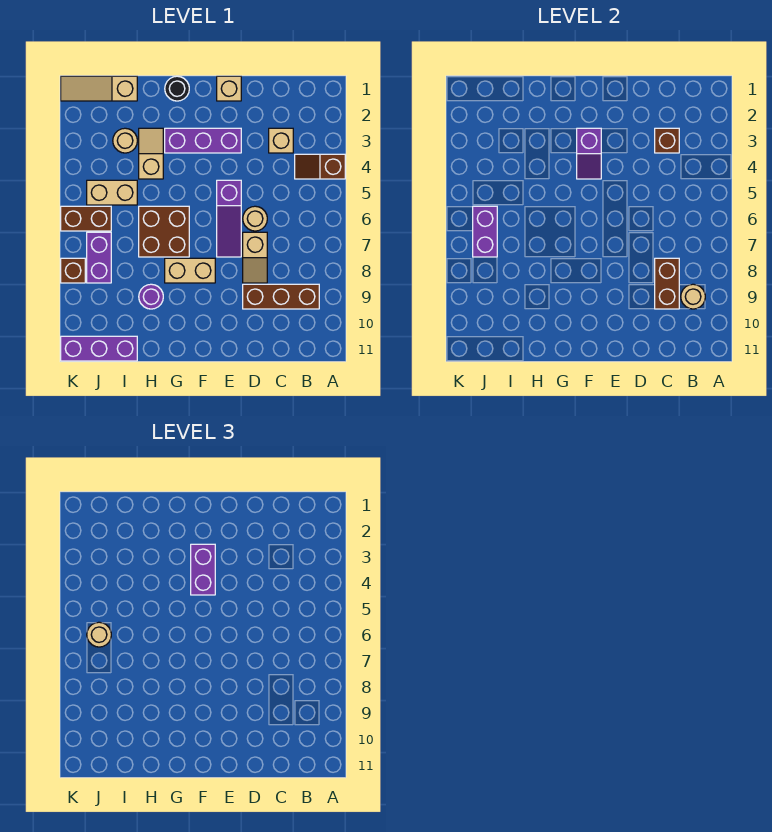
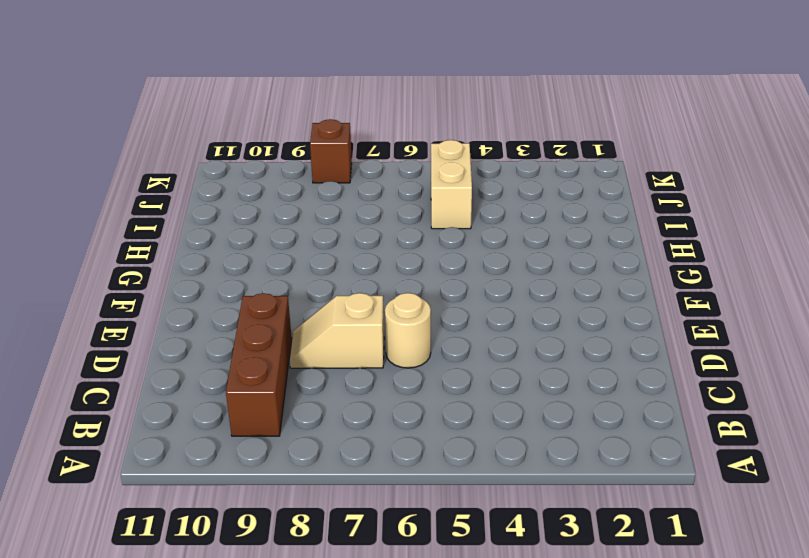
none -> brown 1x2 slope [295,154,345,179]
none -> tan 1x1 brick [269,128,293,153]
none -> tan 1x1 brick [217,76,241,101]

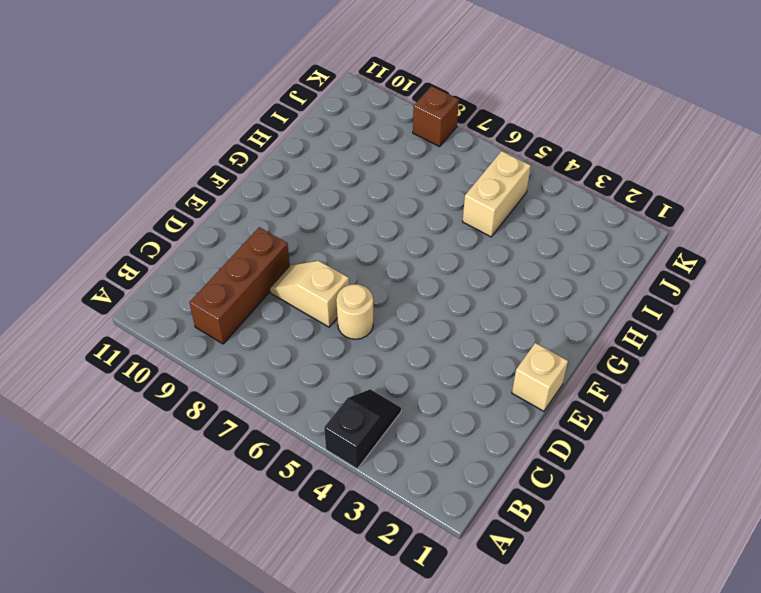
black 1x2 slope [324,389,401,469] -> brown 1x2 slope [295,154,345,179]
none -> tan 1x1 brick [269,128,293,153]
none -> purple 1x3 brick [165,128,241,153]
none -> purple 1x3 slope [217,180,241,257]

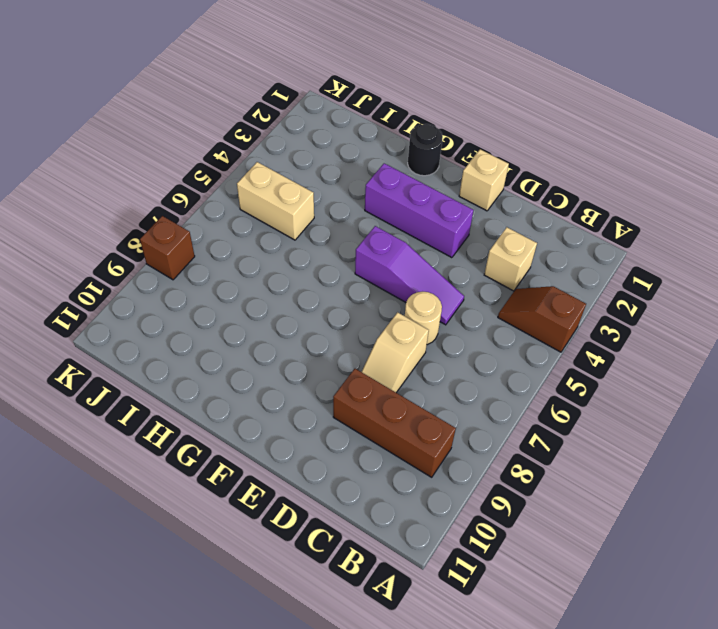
purple 1x3 slope [355,226,464,325] -> purple 1x3 slope turned to [217,180,241,257]
none -> tan 1x2 brick [165,258,215,283]
none -> brown 2x2 brick [139,206,189,257]
none -> tan 1x2 slope [139,128,163,179]

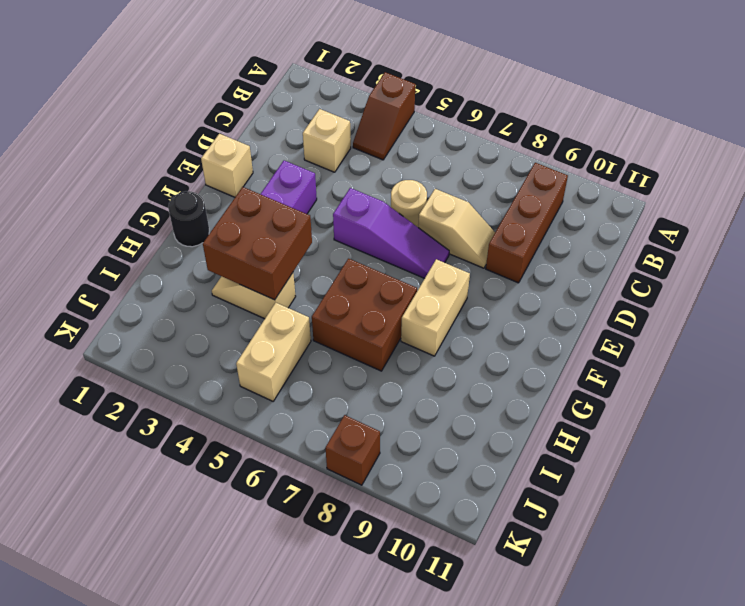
brown 2x2 brick [203,187,312,300] -> none
none -> purple 1x1 round brick [139,284,163,309]
none -> tan 1x3 slope [61,76,137,101]
none -> tan 1x1 round brick [113,128,137,153]

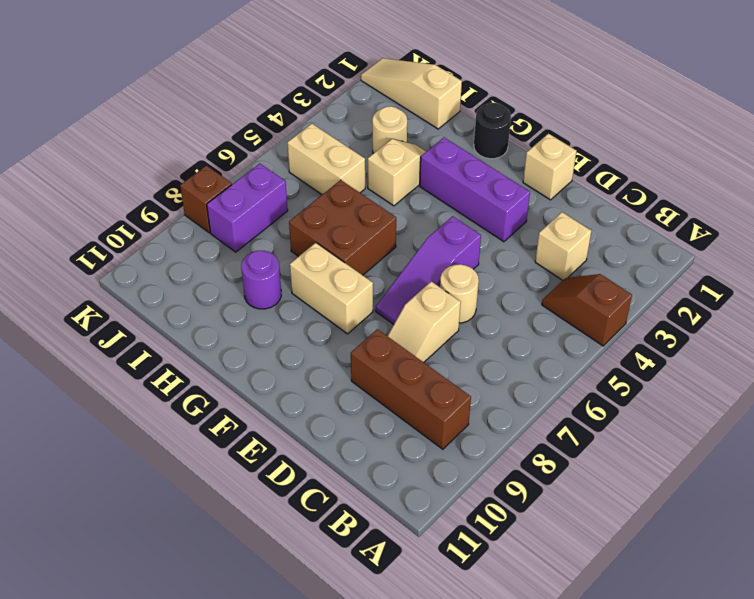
none -> purple 1x3 brick [61,336,137,361]
none -> brown 1x2 brick [61,206,111,231]
none -> tan 1x1 round brick [681,284,705,309]

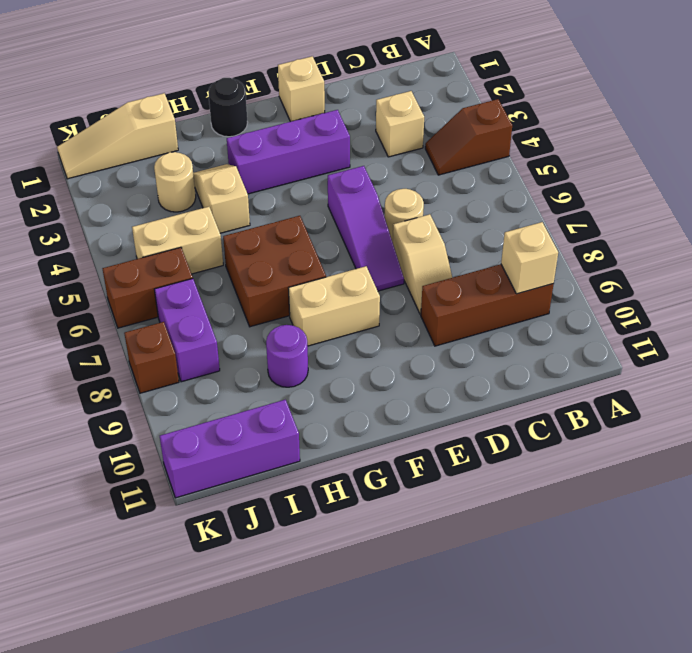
tan 1x1 brick [501,222,558,294] -> tan 1x1 round brick [681,284,705,309]
none -> brown 1x1 brick [655,128,679,153]
none -> brown 1x2 brick [655,258,679,309]
none -> purple 1x2 slope [577,128,601,179]

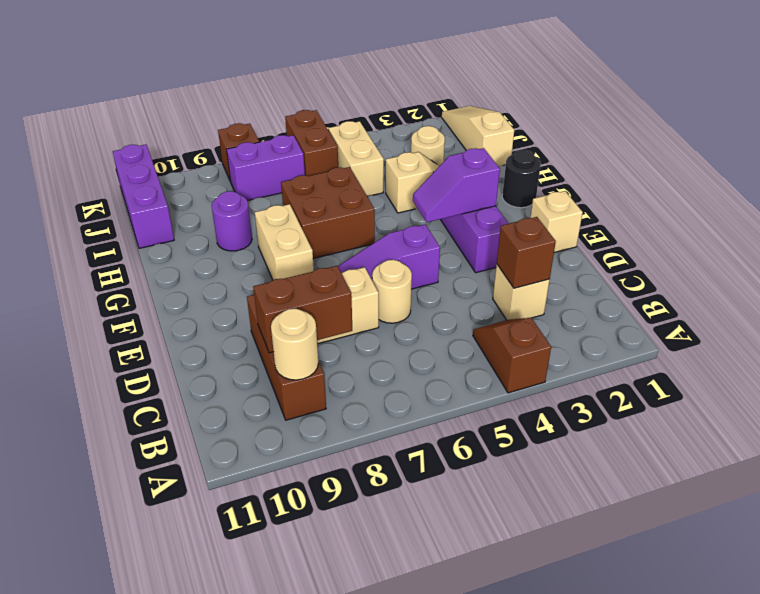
none -> purple 1x2 brick [473,206,497,257]
none -> purple 1x2 brick [191,544,215,595]
none -> tan 1x1 round brick [87,622,111,647]

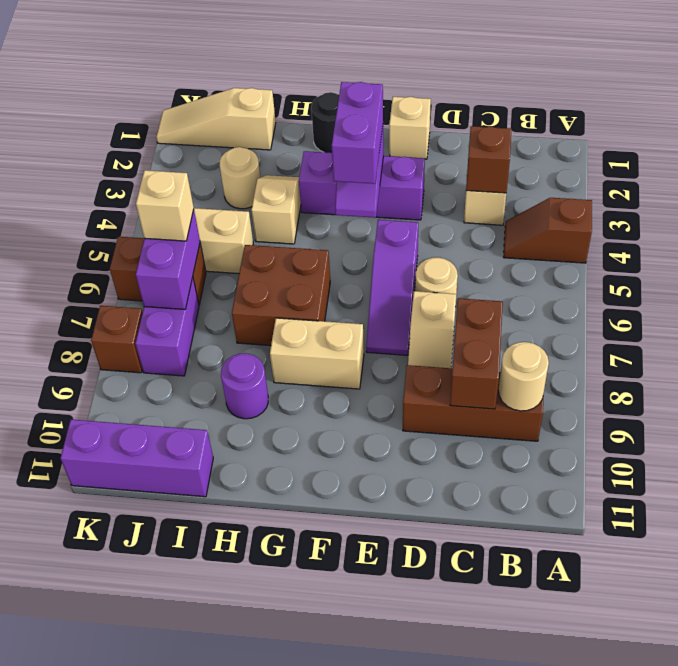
tan 1x1 brick [136,170,194,241] -> tan 1x1 round brick [87,622,111,647]

